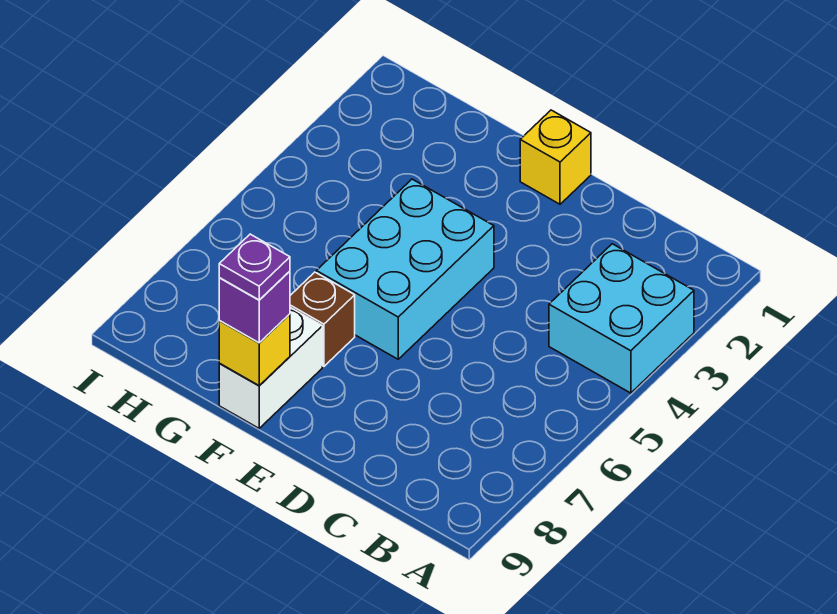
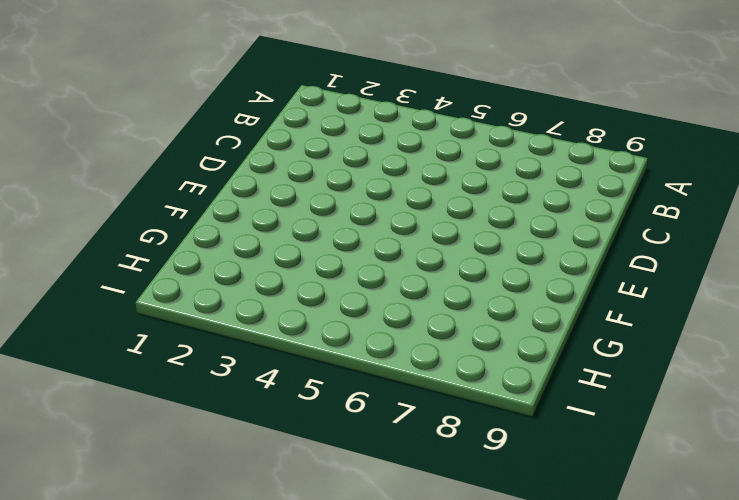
none -> cyan 2x2 brick [549,244,694,393]
none -> yellow 1x1 brick [520,110,591,204]

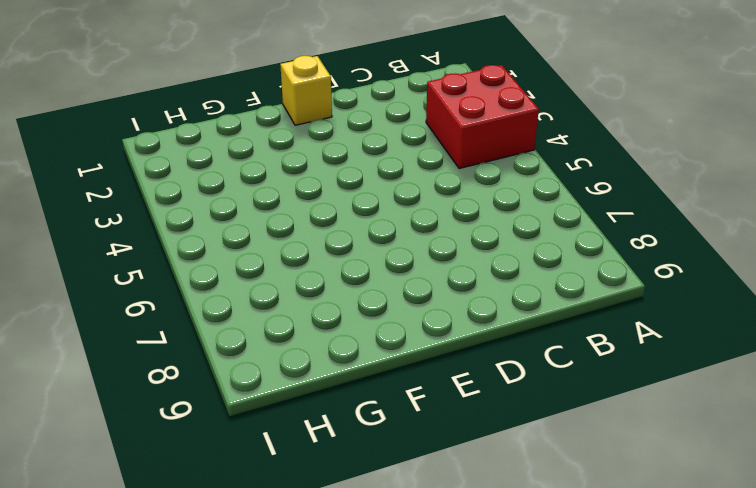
red 2x2 brick [426,65,539,169] -> cyan 2x2 brick [549,244,694,393]
none -> cyan 2x3 brick [316,179,494,359]
none -> brown 1x1 brick [290,272,355,366]

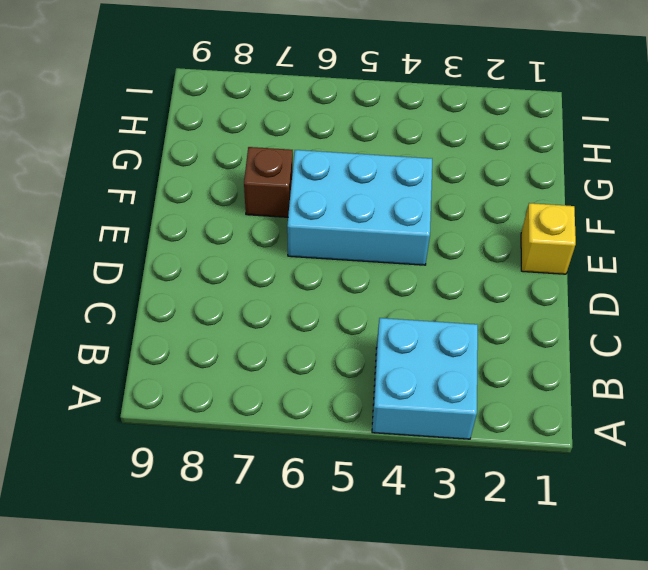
none -> white 1x2 brick [219,308,322,428]
none -> yellow 1x1 brick [219,314,290,386]

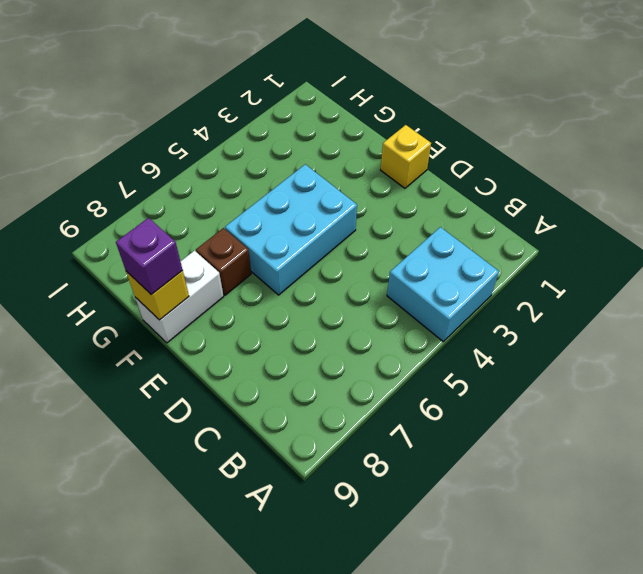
none -> purple 1x1 plate [219,234,290,300]

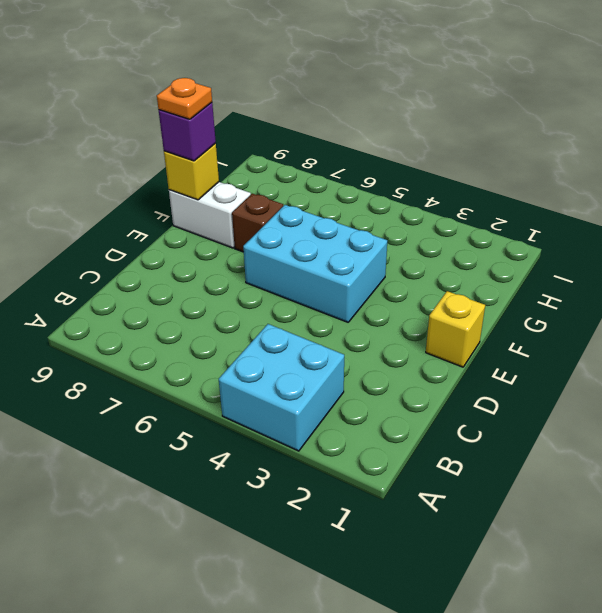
orange 1x1 plate [157,78,212,119] -> purple 1x1 plate [219,234,290,300]

